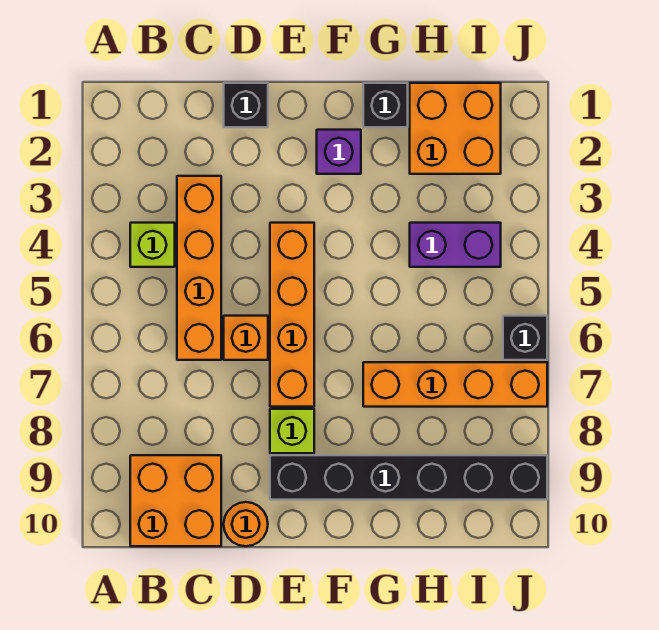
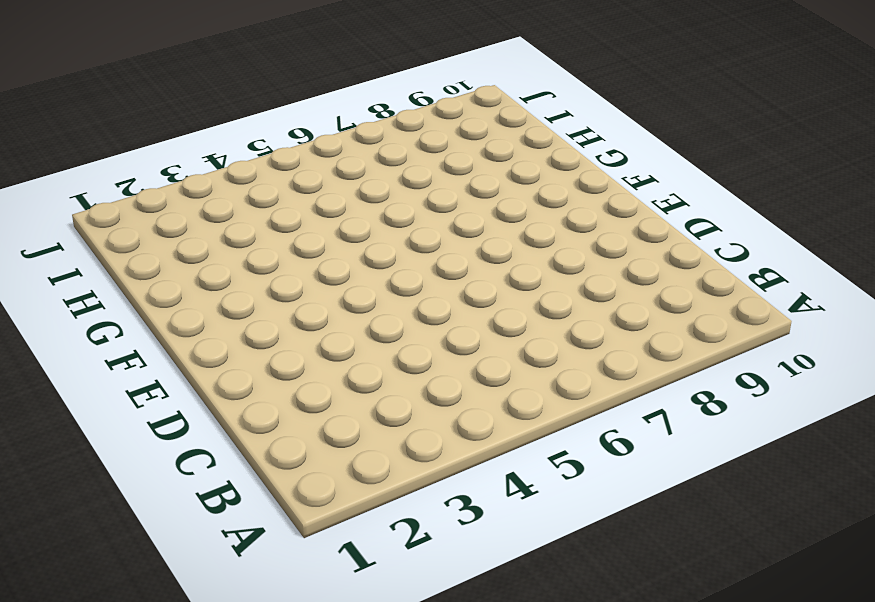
none -> lime 1x1 brick [130,223,175,267]
none -> orange 2x2 brick [130,455,221,546]
none -> orange 1x4 brick [177,176,221,360]

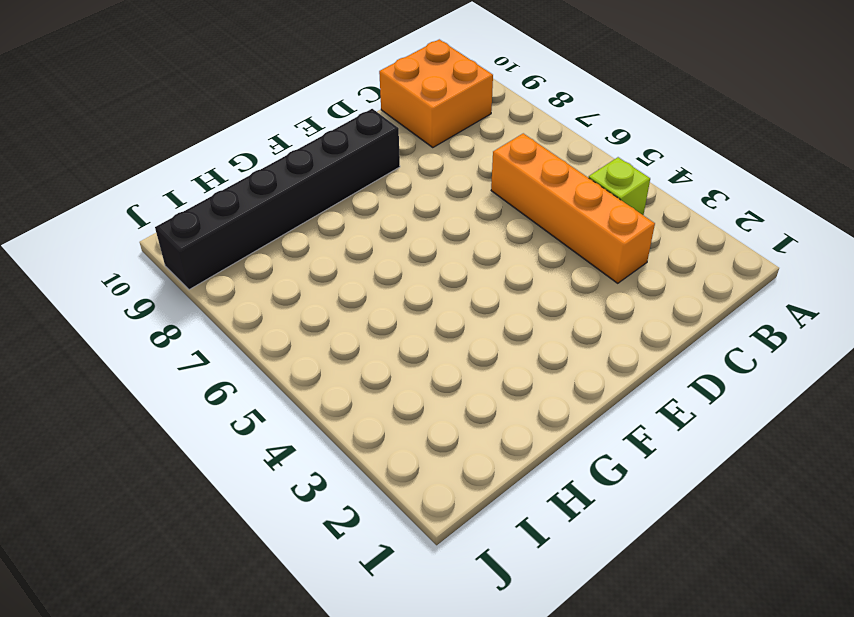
none -> black 1x1 brick [224,83,268,127]
none -> orange 1x1 brick [224,316,268,360]
none -> orange 1x1 round brick [224,502,268,546]

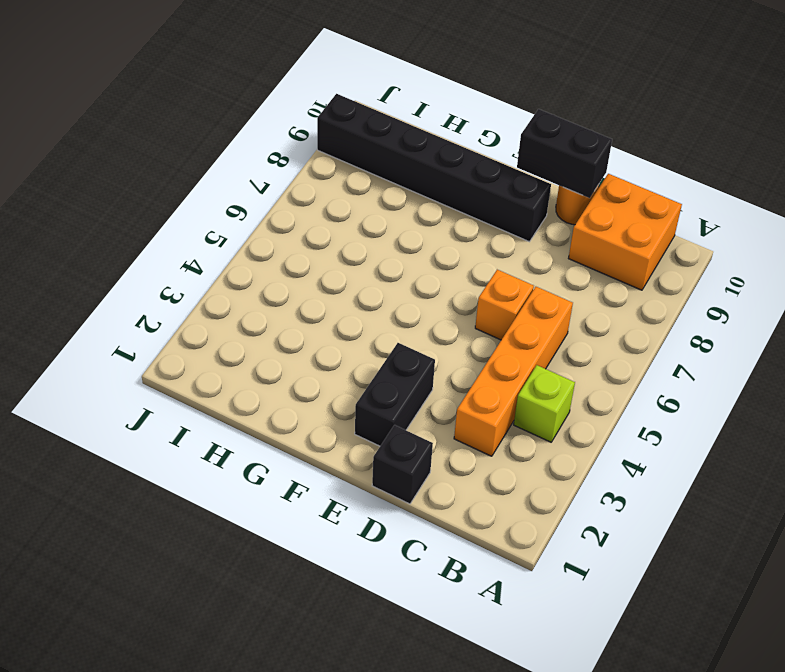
black 1x2 brick [517,109,612,198] -> none
black 1x2 brick [355,343,435,446] -> none
none -> orange 1x4 brick [270,223,314,407]
none -> lime 1x1 brick [270,409,314,453]
none -> purple 1x1 brick [317,130,361,174]

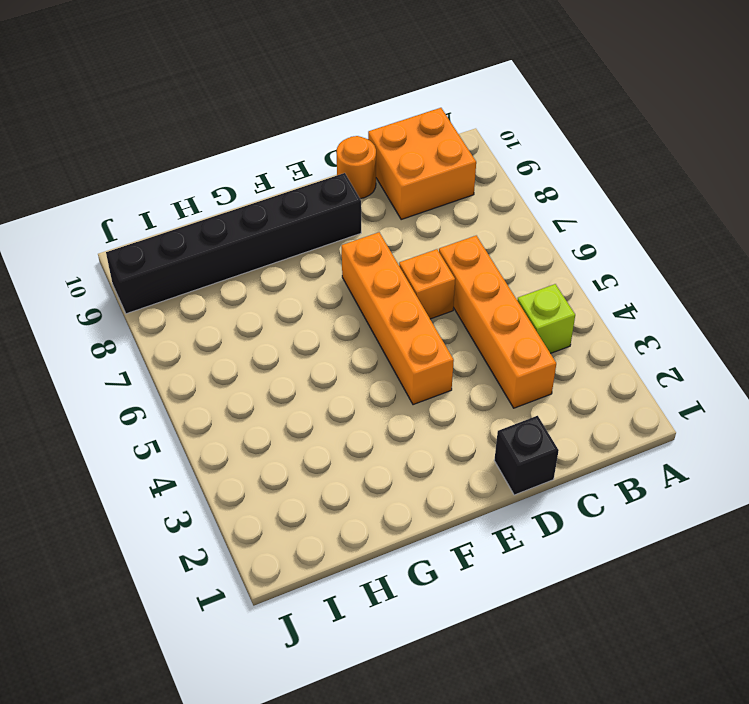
none -> lime 1x1 brick [270,409,314,453]
none -> purple 1x1 brick [317,130,361,174]
none -> black 1x1 brick [363,83,408,127]

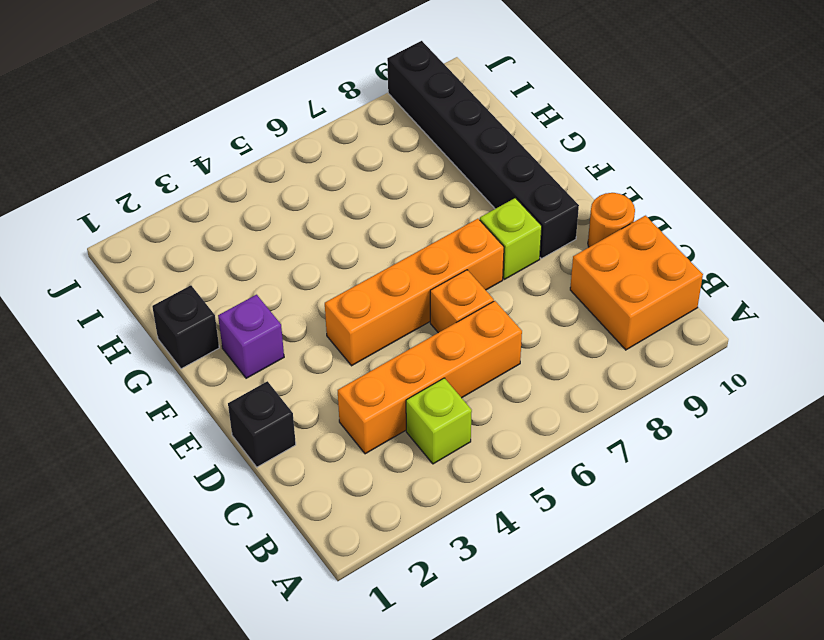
none -> orange 1x4 brick [363,362,547,407]
none -> orange 2x2 brick [410,83,501,174]
none -> purple 1x2 brick [410,223,501,267]

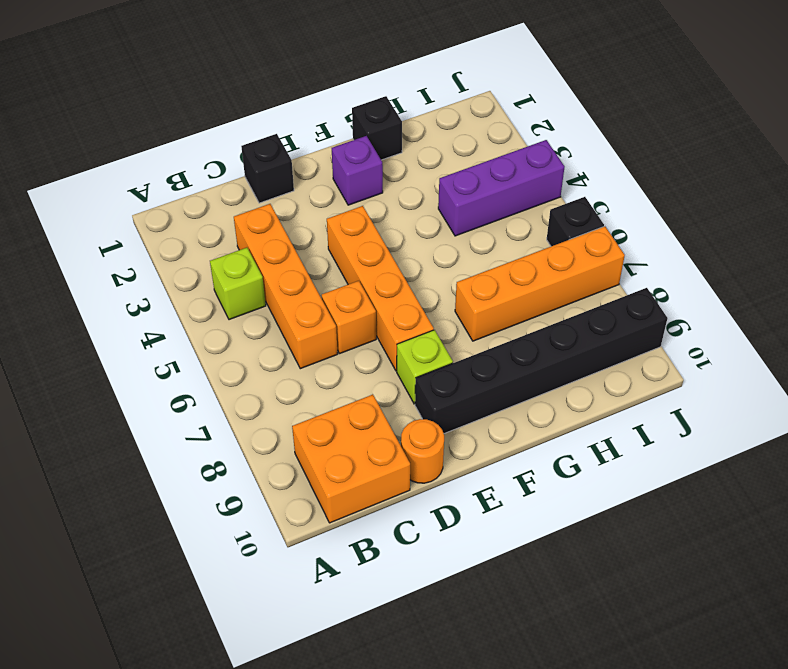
purple 1x3 brick [438,140,564,236] -> purple 1x2 brick [410,223,501,267]
none -> orange 2x2 brick [410,83,501,174]

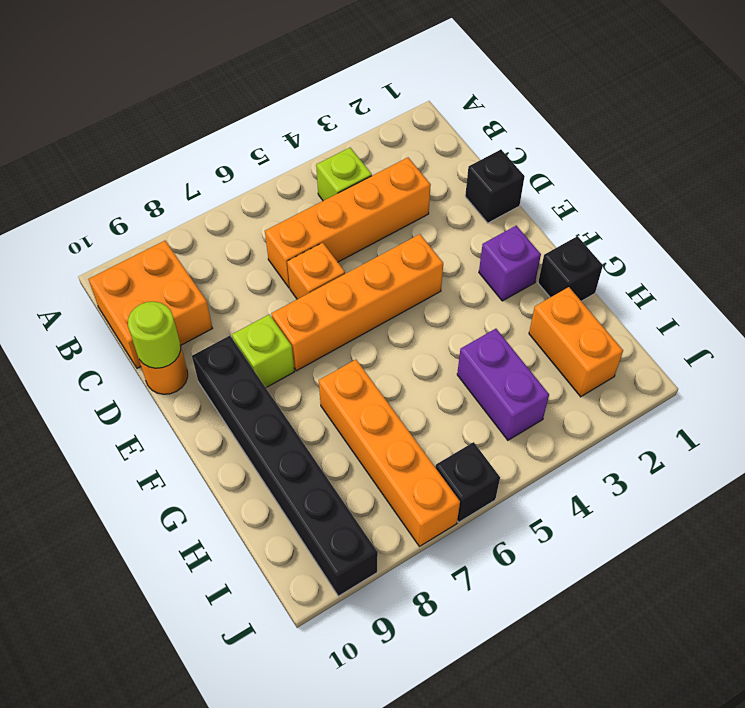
lime 1x1 round brick [128,302,181,368] -> none
orange 1x2 brick [529,287,623,397] -> orange 2x2 brick [410,83,501,174]

